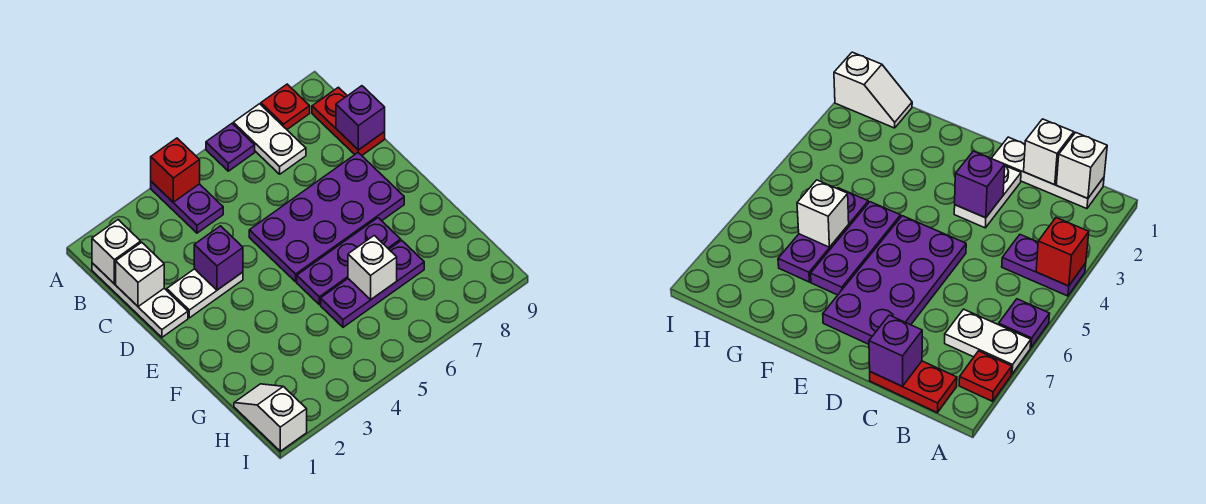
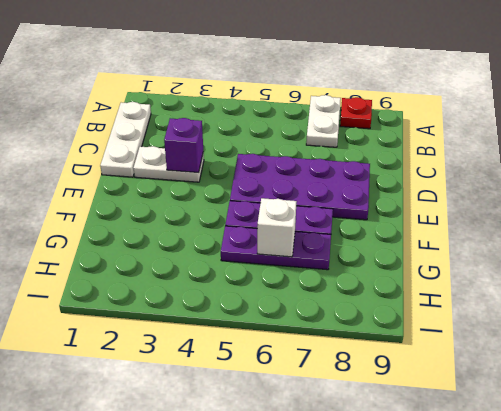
none -> purple 1x2 plate [151,182,223,233]
none -> purple 1x1 plate [206,124,255,171]
none -> red 1x2 plate [312,87,385,155]

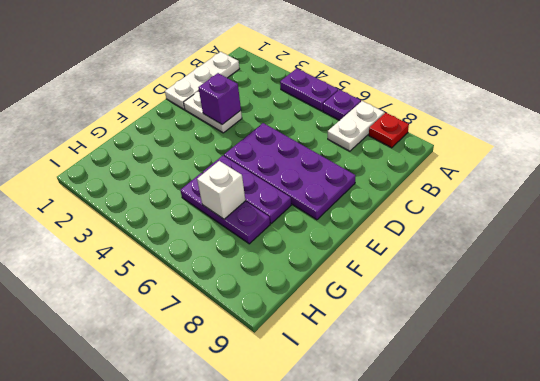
purple 1x2 plate [280,68,338,111] -> purple 1x2 plate turned to [151,182,223,233]
none -> red 1x2 plate [312,87,385,155]
none -> white 1x2 slope [234,384,307,451]
none -> red 1x1 brick [151,138,200,202]

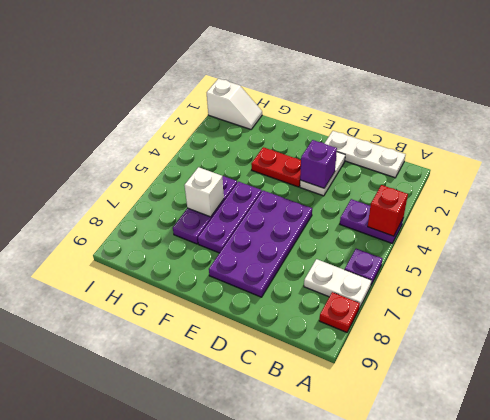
red 1x2 plate [251,147,301,187] -> red 1x2 plate moved to [312,87,385,155]
none -> white 1x1 brick [92,220,141,284]
none -> white 1x1 brick [116,242,164,307]
none -> purple 1x1 brick [336,86,385,150]

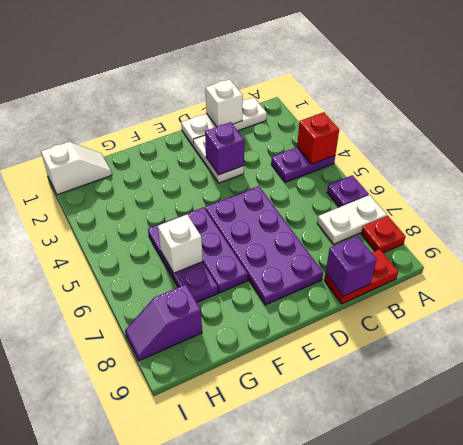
purple 1x2 slope [125,284,202,361] -> none
none -> white 1x1 brick [92,220,141,284]

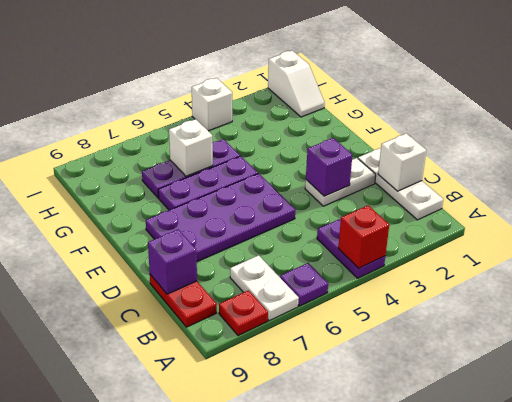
white 1x1 brick [192,78,232,131] -> white 1x1 brick moved to [92,220,141,284]

